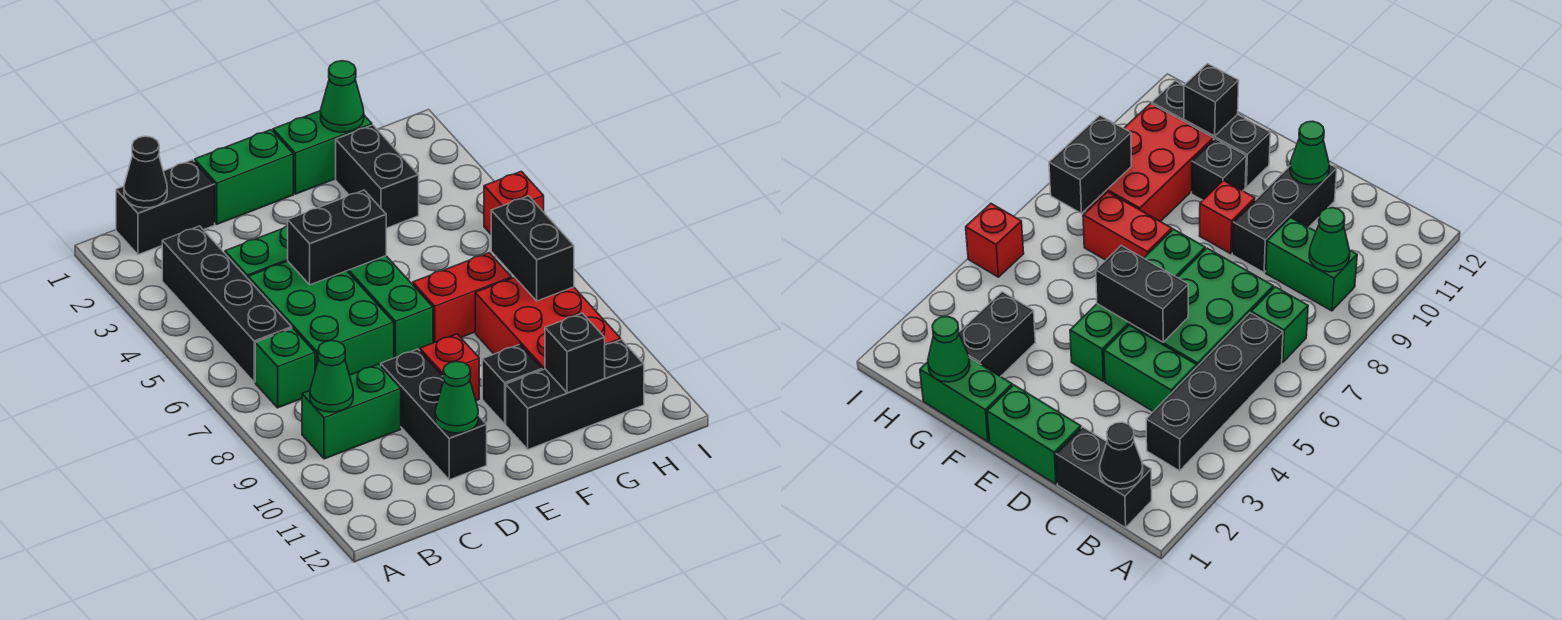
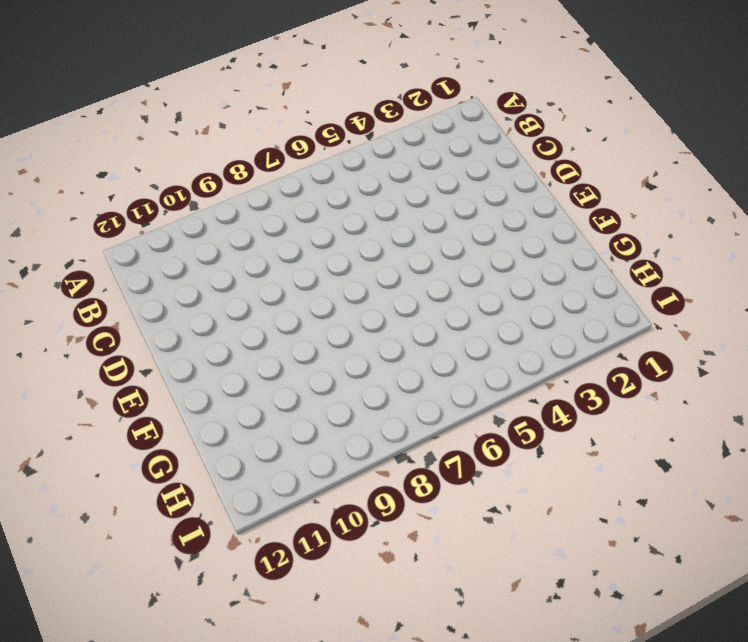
none -> black 1x2 brick [116,160,215,255]
none -> black 1x4 brick [162,226,292,382]
none -> green 1x1 brick [255,328,315,408]

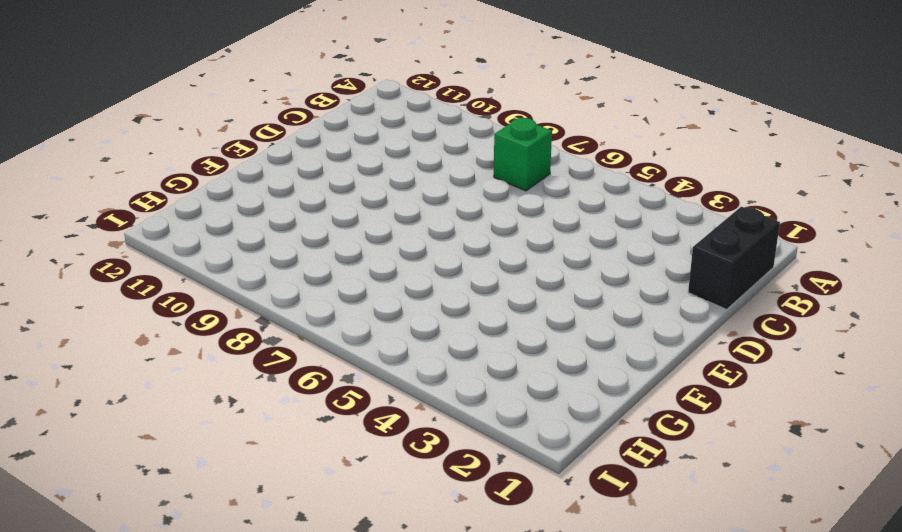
none -> black 1x4 brick [162,226,292,382]
none -> green 1x2 brick [302,364,401,459]
none -> green 1x2 brick [225,226,288,278]

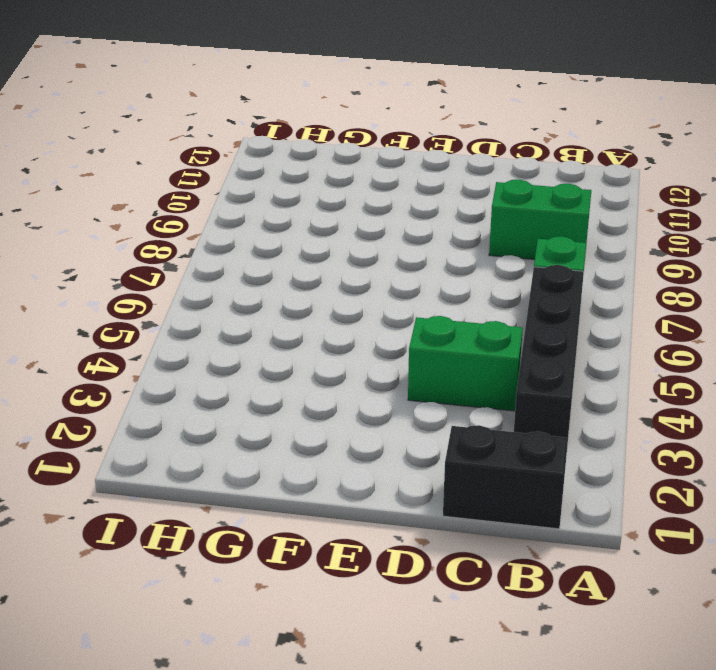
none -> green 2x3 brick [248,261,394,375]
none -> green 1x2 brick [195,130,293,224]
none -> black 1x3 brick [381,349,487,480]

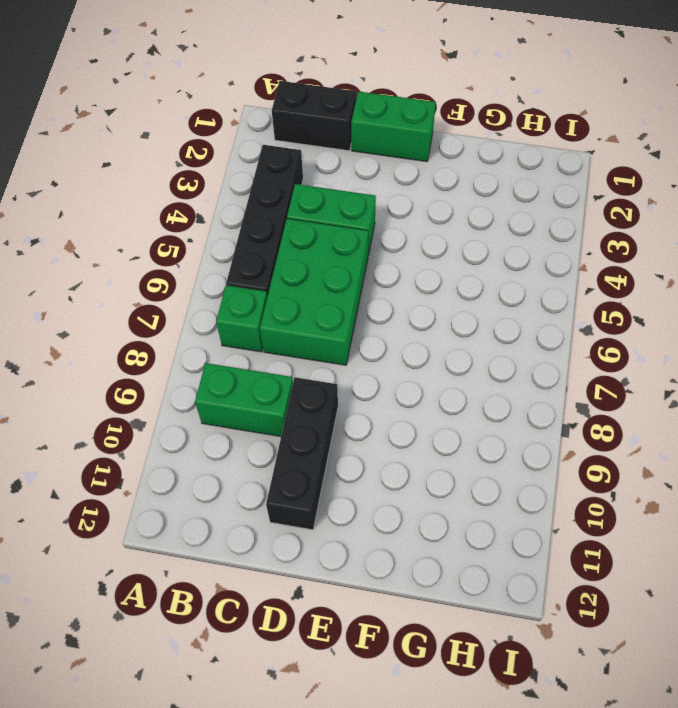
none -> green 1x4 brick [347,256,433,358]
none -> red 1x1 brick [420,334,479,401]
none -> green 1x2 brick [273,111,372,194]

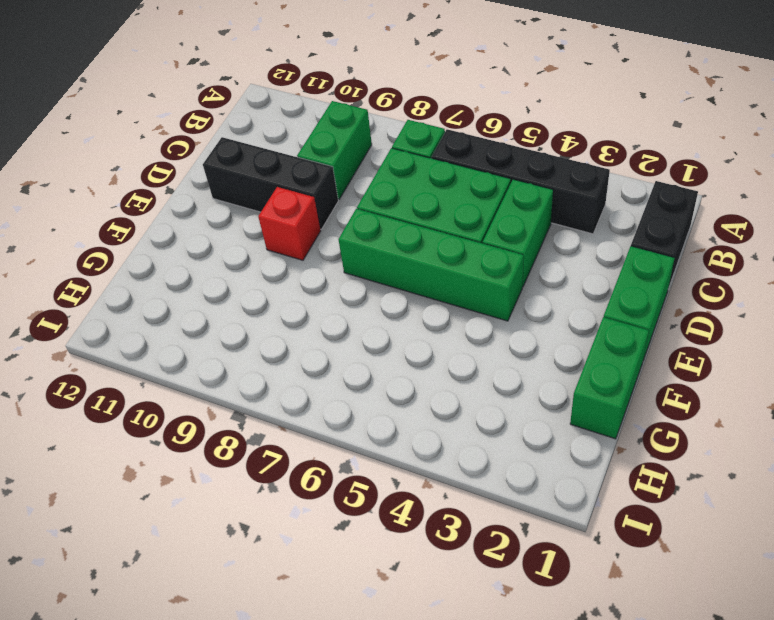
none -> red 1x2 brick [413,253,512,343]
none -> black 1x1 brick [482,344,542,424]
none -> black 1x3 brick [506,340,644,449]

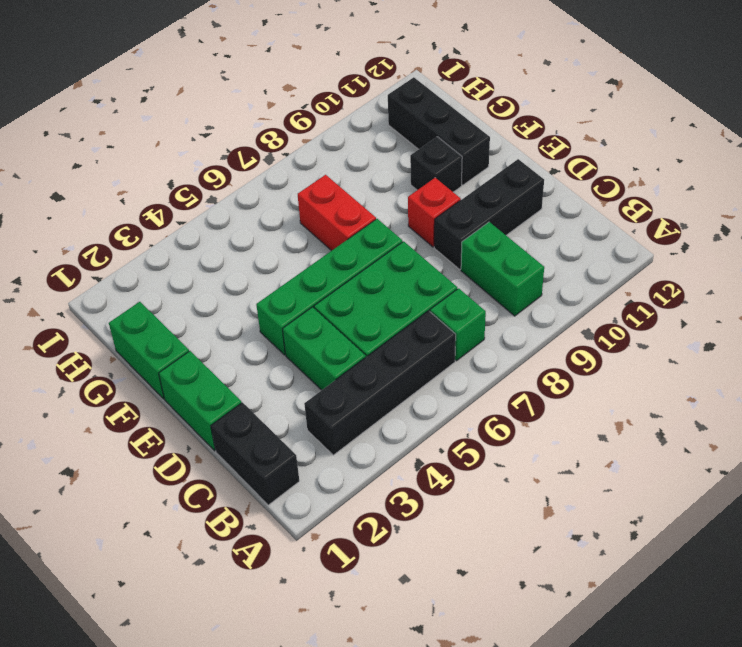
none -> black 1x2 brick [336,125,419,228]
none -> red 2x3 brick [475,277,621,370]
none -> red 1x1 brick [484,171,544,234]

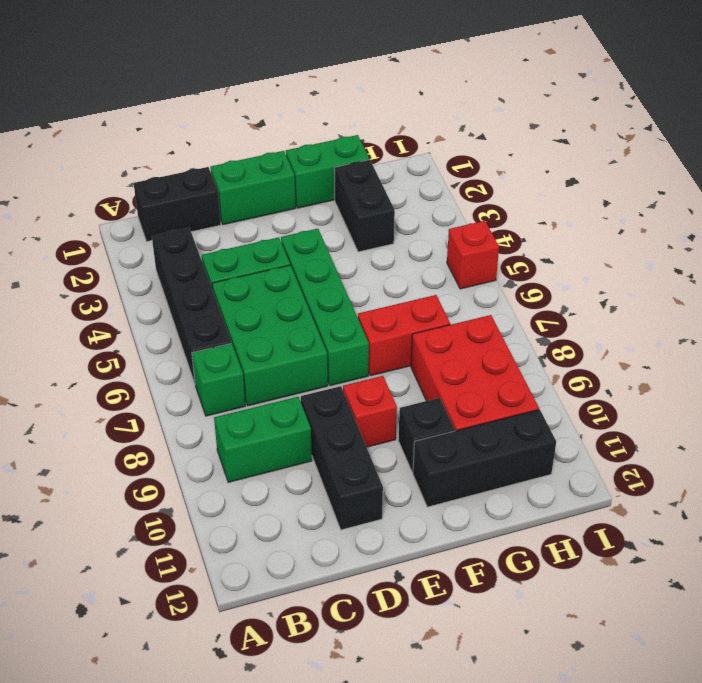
none -> black 1x1 cone [124,136,167,208]
none -> green 1x1 cone [310,341,353,412]
none -> black 1x2 brick [288,190,386,285]

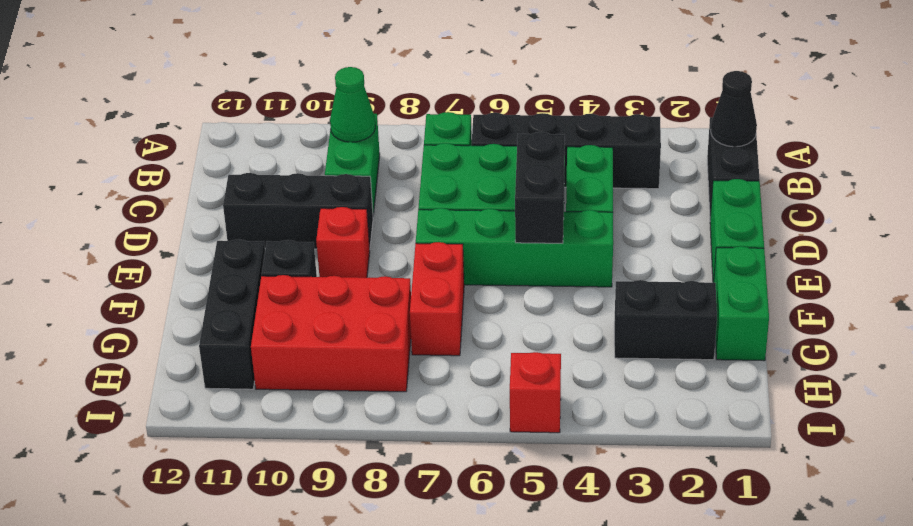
none -> green 1x1 cone [435,361,478,433]
none -> green 1x1 cone [321,61,364,132]
none -> black 1x1 brick [545,313,605,393]

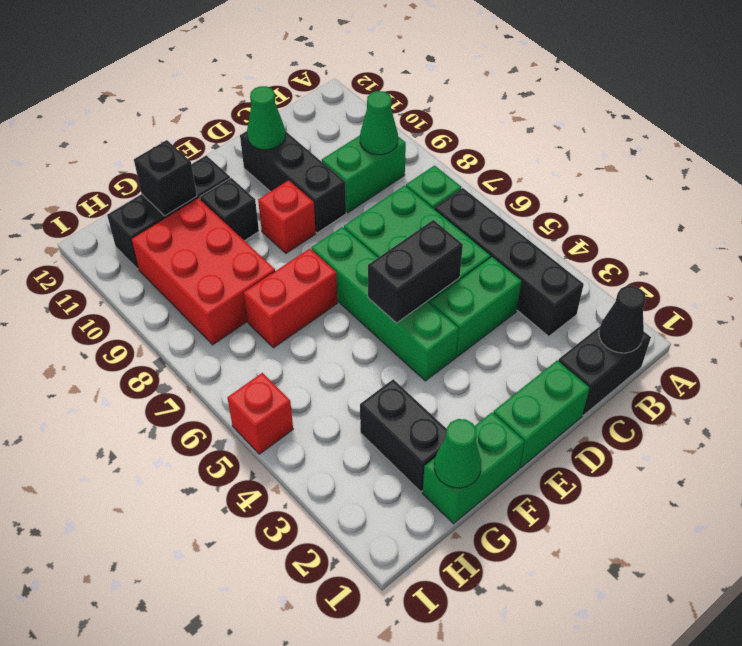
none -> black 1x2 brick [491,196,574,301]

